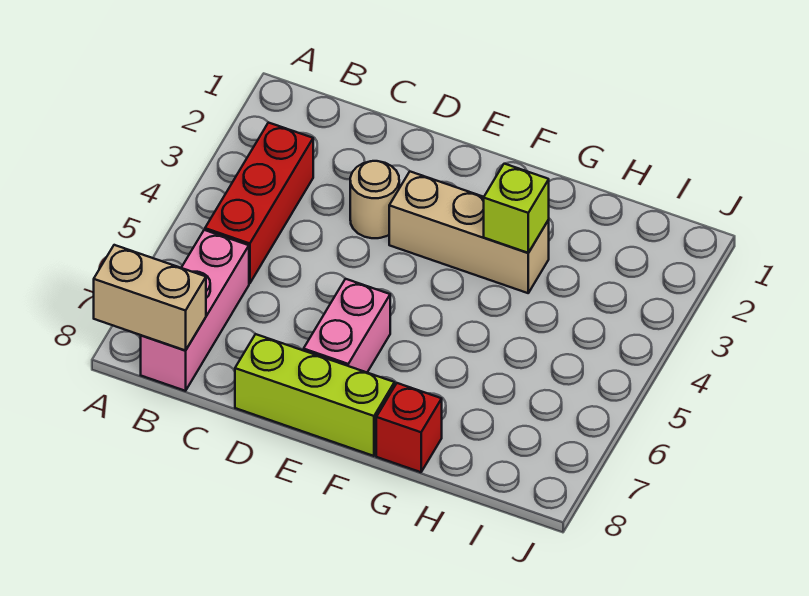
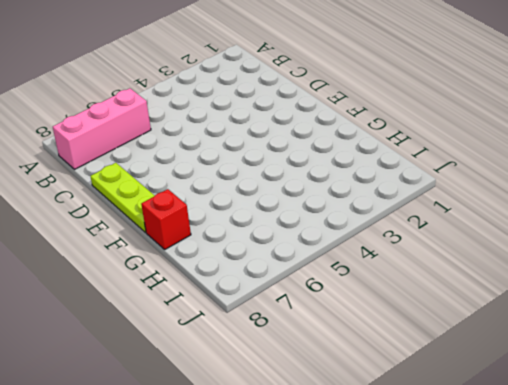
lime 1x3 plate [90,163,155,233] -> lime 1x3 brick [235,334,395,456]
none -> red 1x3 brick [205,123,313,283]
none -> tan 1x1 round brick [350,161,399,238]

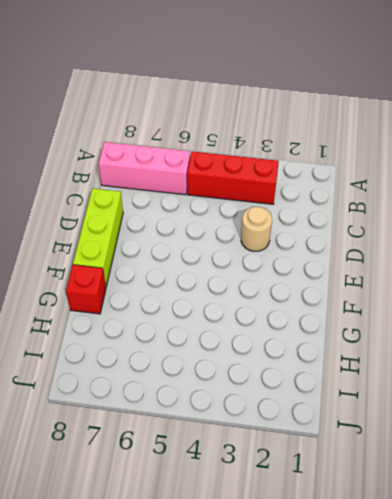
none -> tan 1x3 brick [389,172,549,293]
none -> pink 1x2 brick [304,279,390,372]

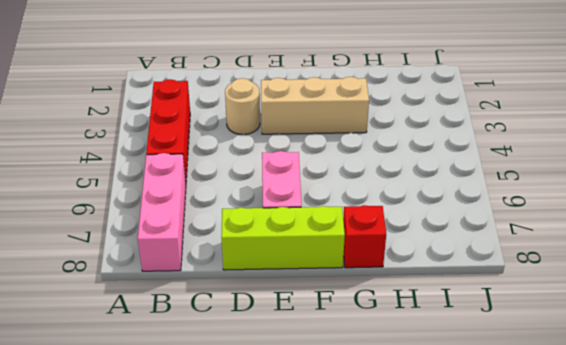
none -> tan 1x2 brick [94,245,206,350]
none -> lime 1x1 brick [484,164,549,253]

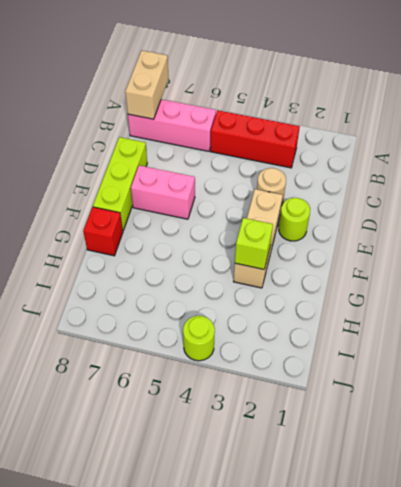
lime 1x1 round brick [279,198,310,241] -> none
lime 1x1 round brick [183,316,215,361] -> none

